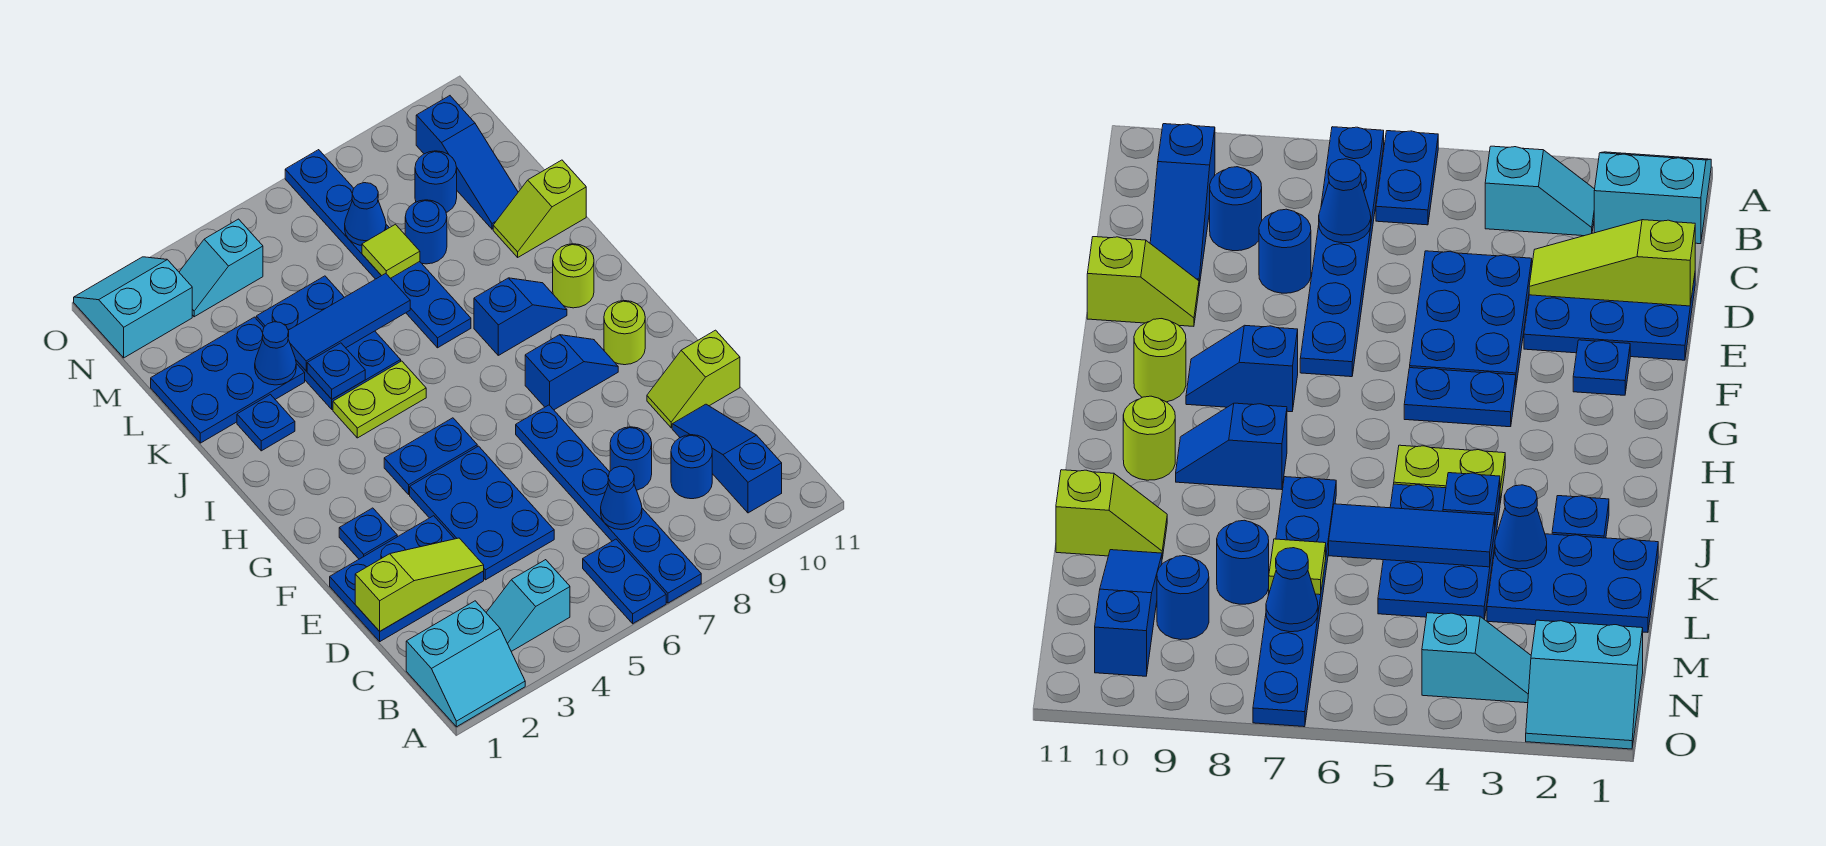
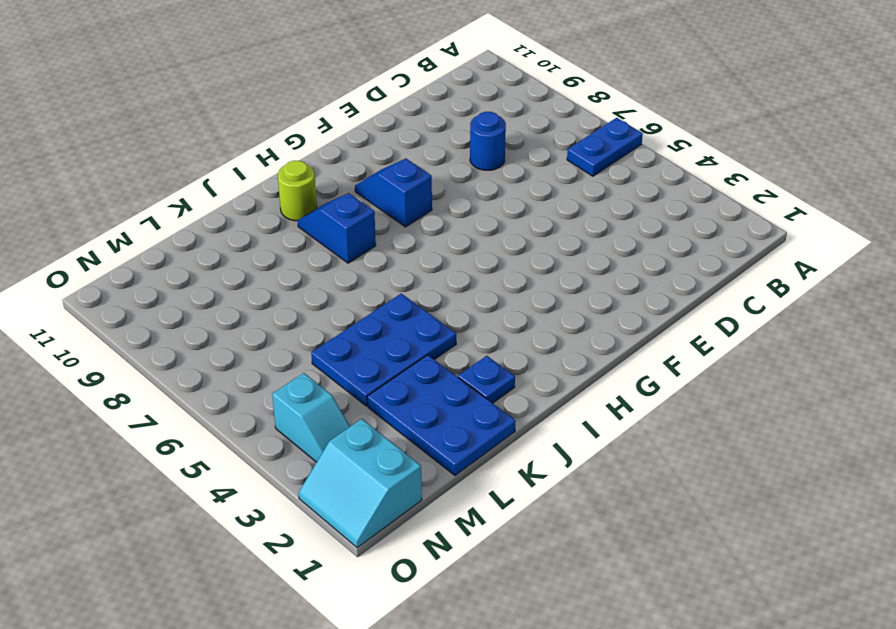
none -> cyan 2x2 slope [406,601,525,727]
none -> blue 1x6 plate [516,405,701,603]
none -> cyan 1x2 slope [486,560,570,651]
none -> blue 1x3 slope [672,404,782,513]

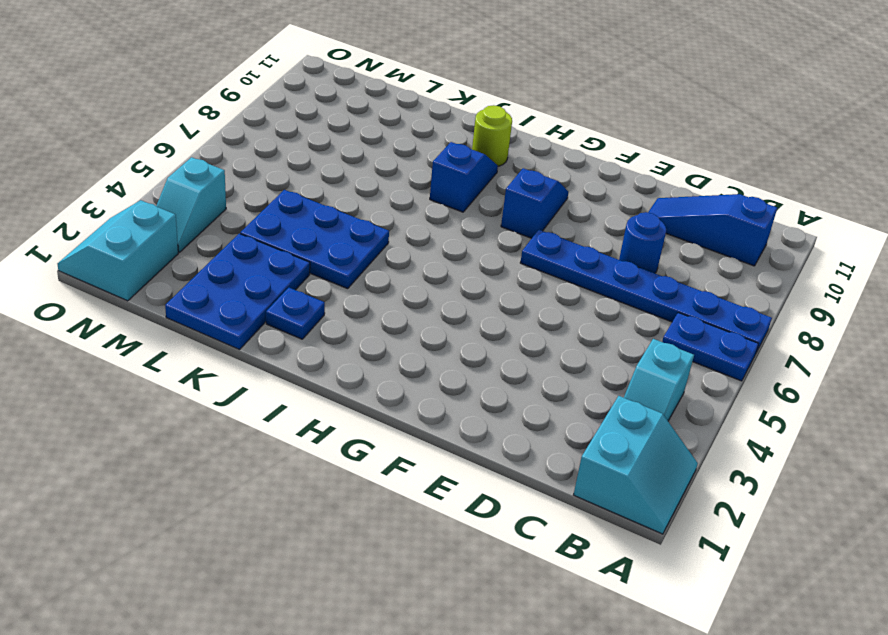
none -> blue 1x1 round brick [671,435,712,499]
none -> blue 2x3 plate [330,516,484,641]
none -> blue 2x3 plate [410,446,554,580]
none -> lime 1x2 slope [647,330,740,428]

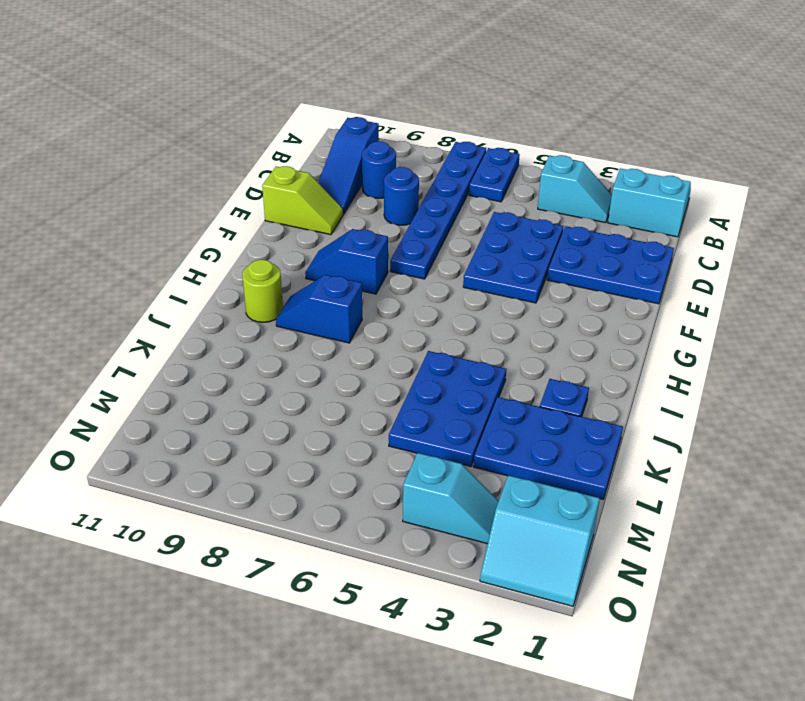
none -> blue 1x1 plate [339,508,397,559]
none -> blue 1x2 plate [384,418,477,494]
none -> lime 1x1 round brick [604,301,645,365]
none -> lime 1x2 plate [333,361,426,438]

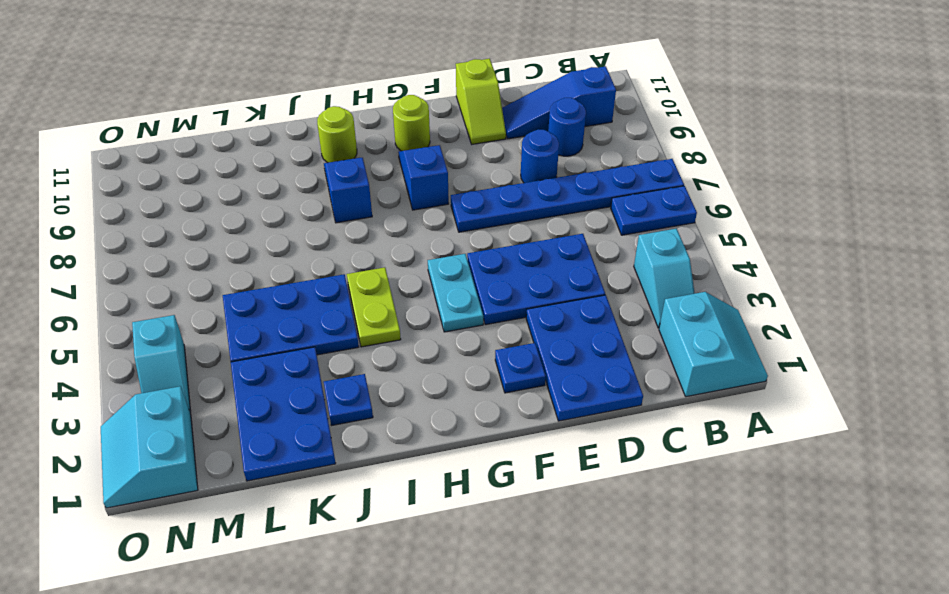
cyan 1x2 plate [428,254,483,332] -> blue 1x2 plate [384,418,477,494]
none -> blue 1x6 plate [285,150,471,348]
none -> lime 1x2 slope [493,160,586,257]
none -> blue 1x1 round brick [405,200,447,264]
none -> blue 1x3 slope [416,96,518,229]

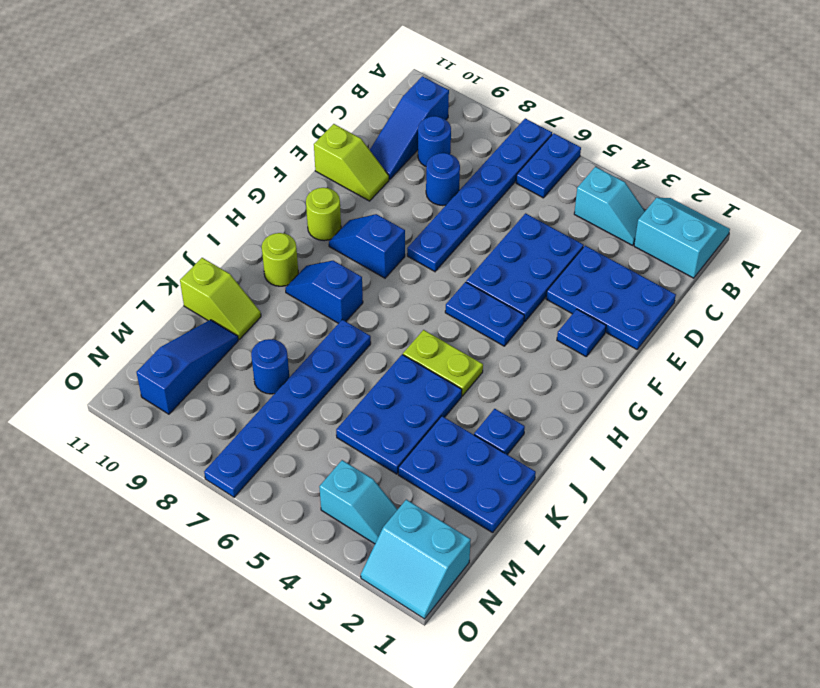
none -> blue 1x1 round brick [415,151,457,212]
none -> blue 1x1 cone [601,466,642,530]
none -> lime 1x3 slope [355,538,484,631]
none -> blue 1x1 plate [307,343,365,399]

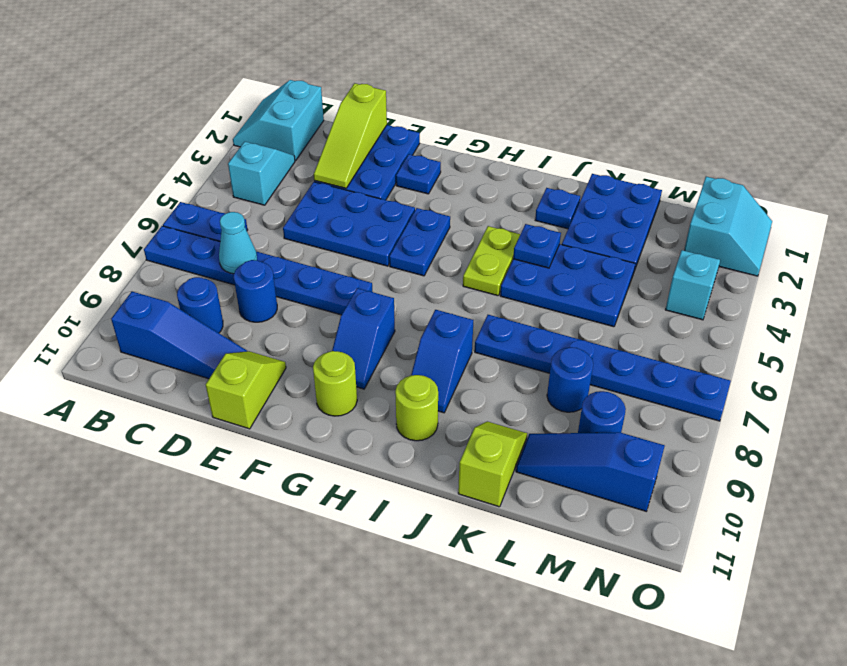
cyan 1x1 cone [219,212,257,274] -> blue 1x1 cone [601,466,642,530]
none -> blue 1x1 cone [255,322,296,385]
none -> blue 1x3 tile [288,273,410,371]
none -> lime 1x1 tile [362,224,420,278]
none -> blue 1x1 cone [345,183,386,245]

